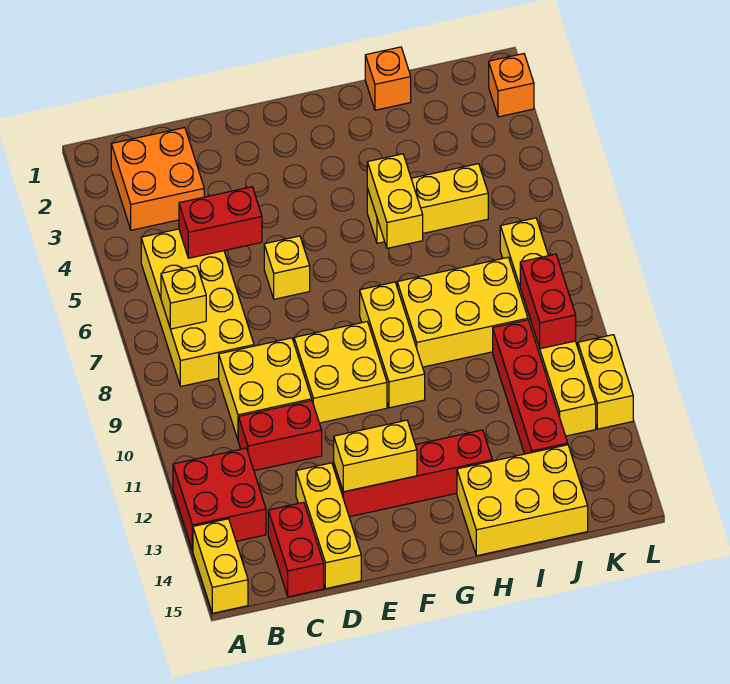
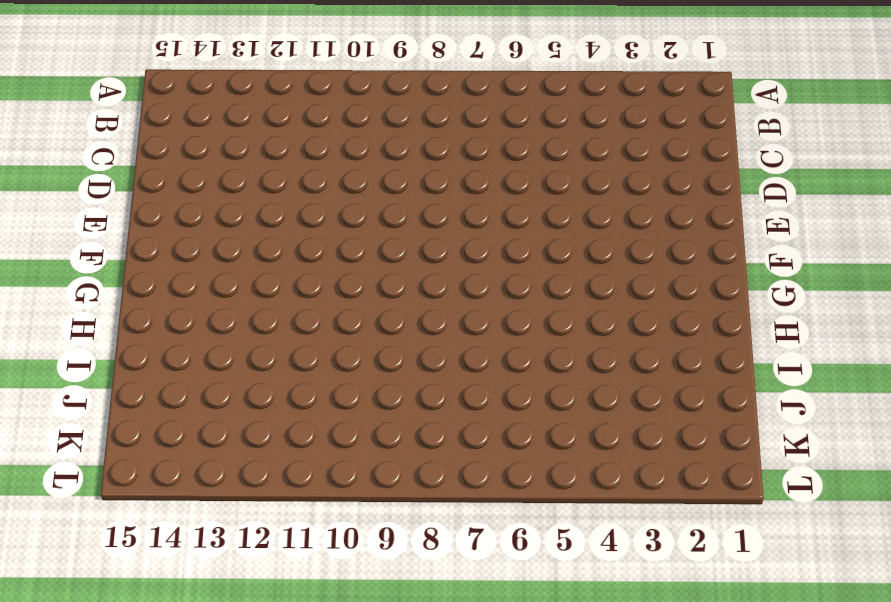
none -> red 2x2 brick [173,448,266,551]
none -> yellow 1x2 brick [193,519,248,613]
none -> orange 2x2 brick [111,128,204,230]

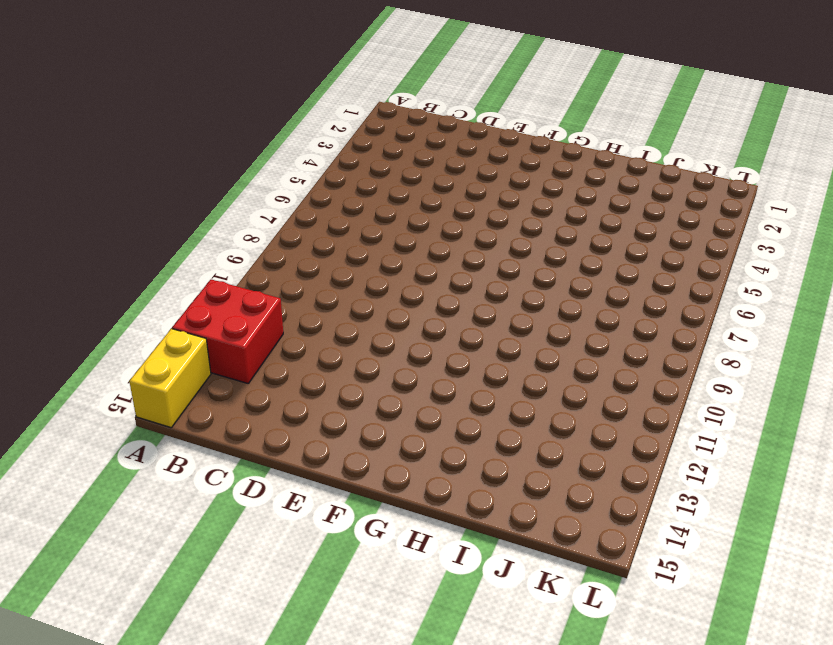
none -> orange 2x2 brick [111,128,204,230]
none -> yellow 2x4 brick [141,229,254,386]
none -> yellow 2x2 brick [219,338,312,439]

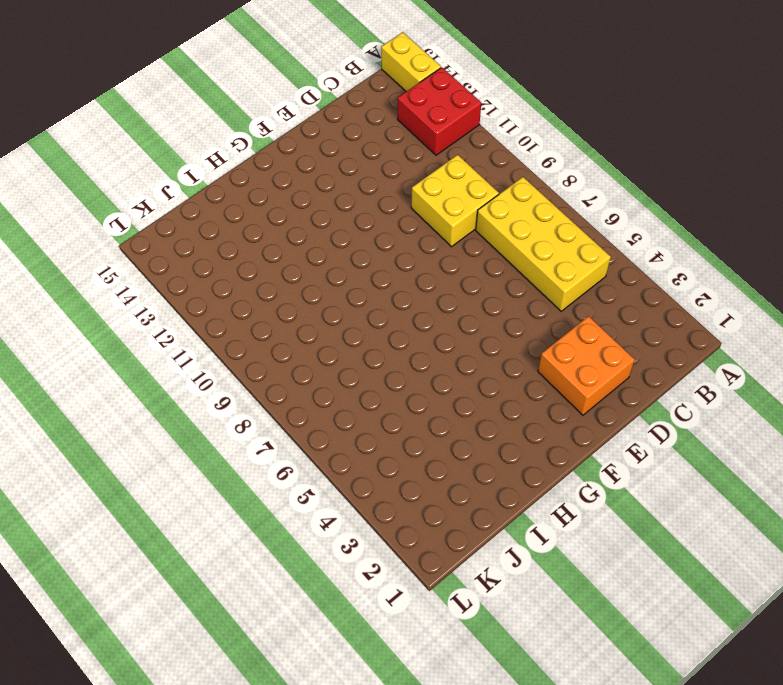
orange 2x2 brick [538,316,635,415] -> orange 2x2 brick moved to [111,128,204,230]
none -> red 1x2 brick [238,400,322,471]
none -> red 1x2 brick [268,502,324,597]
none -> yellow 1x3 brick [296,463,361,589]

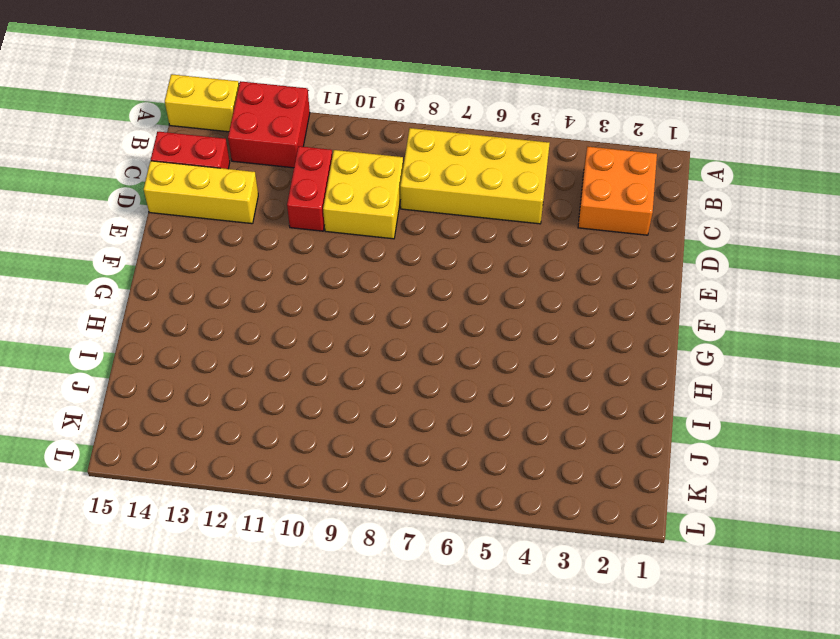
none -> yellow 1x1 brick [264,236,310,299]
none -> yellow 2x2 brick [294,322,387,423]
none -> red 1x4 brick [334,430,492,517]

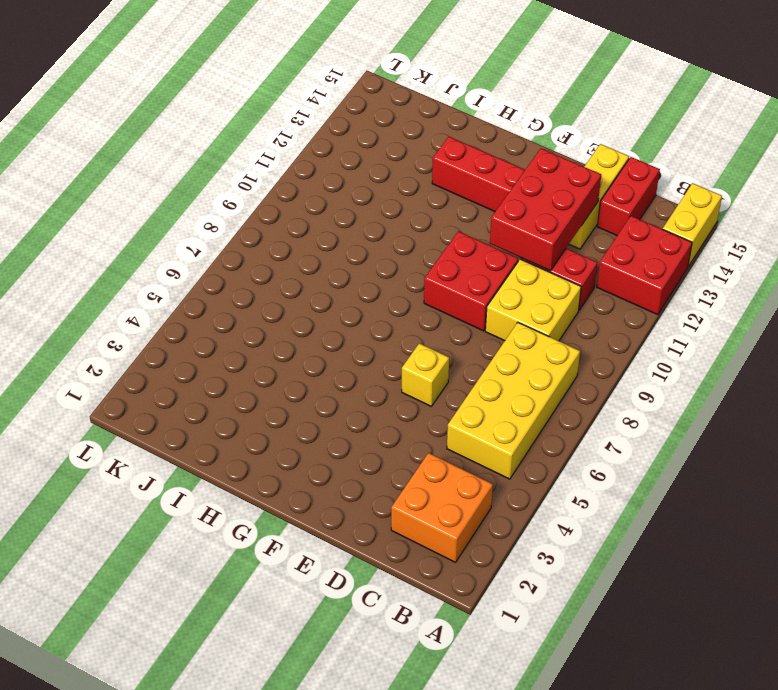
red 2x3 brick [490,149,601,271] -> yellow 1x2 brick [334,420,417,492]
red 2x2 brick [424,231,518,331] -> yellow 2x2 brick [294,322,387,423]
none -> yellow 1x3 brick [360,282,425,408]
none -> yellow 1x3 brick [367,164,488,243]
none -> yellow 2x3 brick [397,257,528,367]

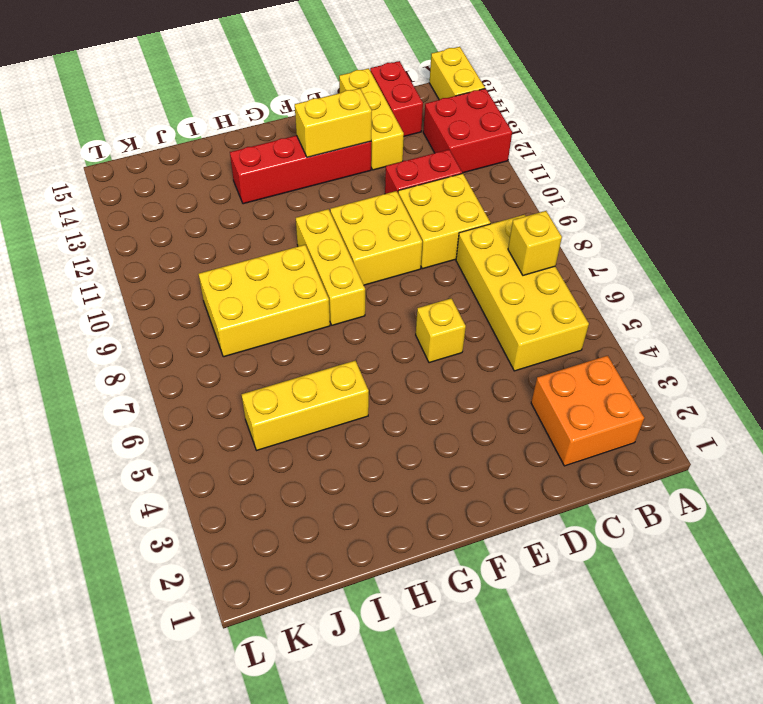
none -> yellow 2x3 brick [457,445,588,556]
none -> orange 1x1 brick [365,47,411,110]
none -> red 1x4 brick [493,320,568,454]

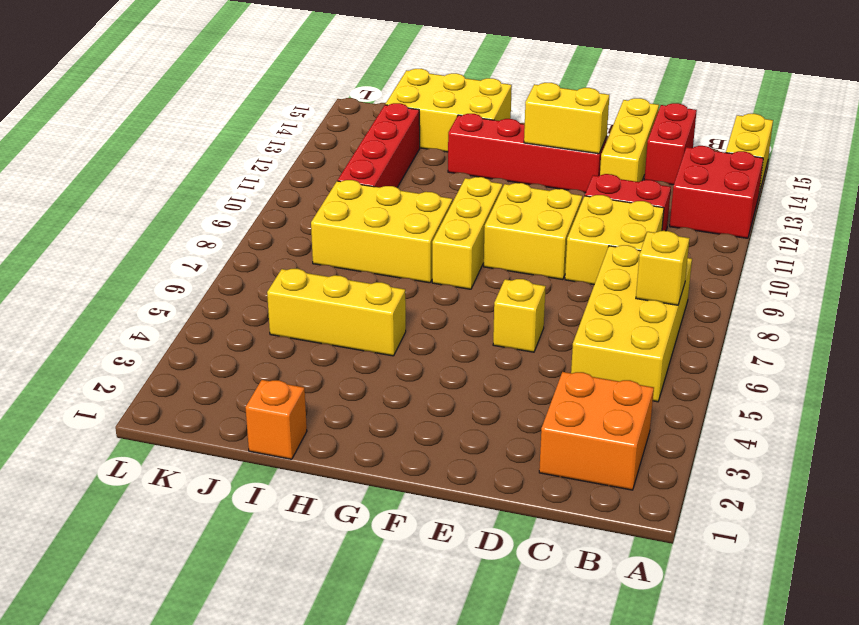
none -> yellow 1x6 brick [500,218,596,436]
none -> orange 1x1 brick [489,54,534,117]
none -> yellow 1x2 brick [578,335,633,429]

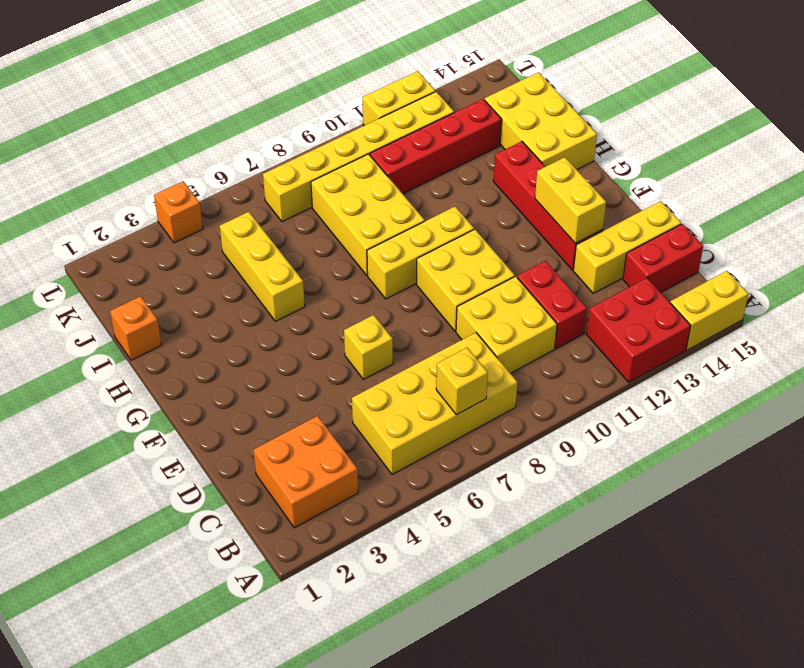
orange 1x1 brick [154,181,203,243] -> orange 1x1 brick moved to [489,54,534,117]
none -> red 1x2 brick [179,187,262,258]
none -> yellow 1x2 brick [367,154,423,248]
none -> red 1x2 brick [520,254,576,349]

